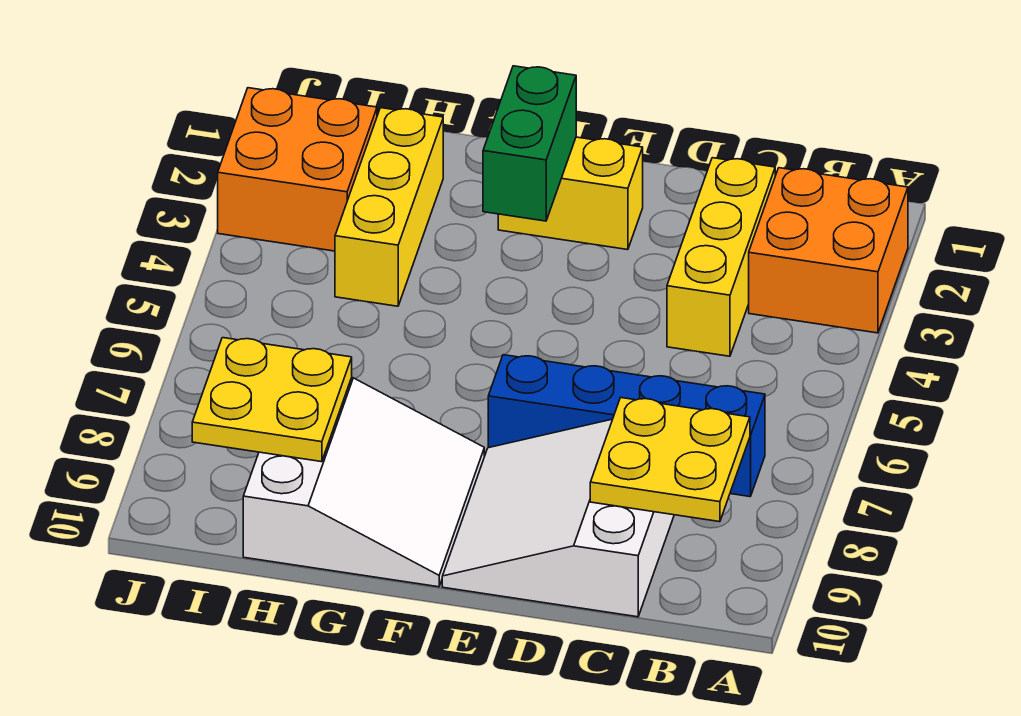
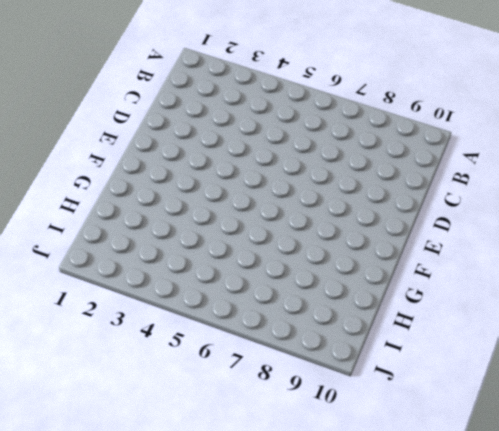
none -> orange 2x2 brick [749,168,908,333]
none -> blue 1x4 brick [488,355,765,497]

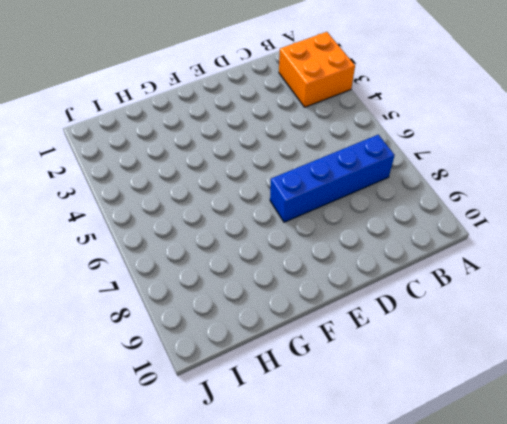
none -> yellow 1x3 brick [667,158,775,356]
none -> white 3x3 slope [442,419,674,617]

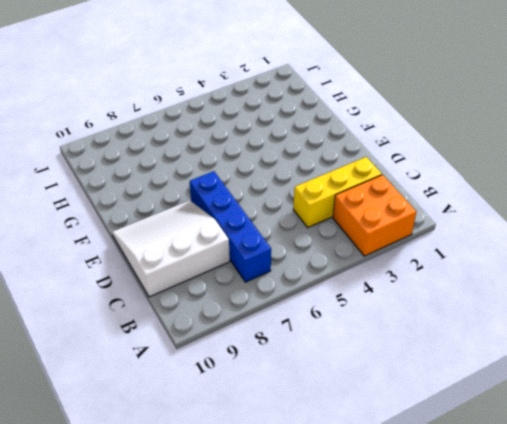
none -> yellow 1x2 brick [498,137,643,250]
none -> white 3x3 slope [243,378,484,587]

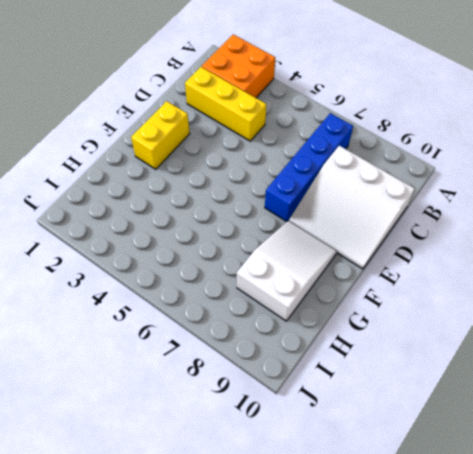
white 2x3 slope [237,221,337,321] -> white 3x3 slope [243,378,484,587]
none -> yellow 1x3 brick [335,108,443,306]
none -> orange 2x2 brick [218,88,377,251]

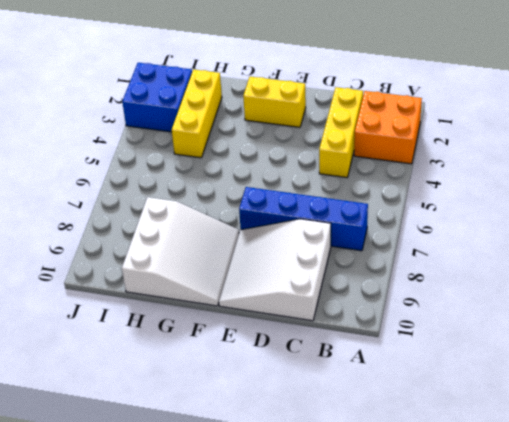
blue 2x2 brick [122,63,192,132] -> orange 2x2 brick [218,88,377,251]
none -> yellow 2x2 plate [590,398,750,522]
none -> green 1x2 brick [483,66,576,221]

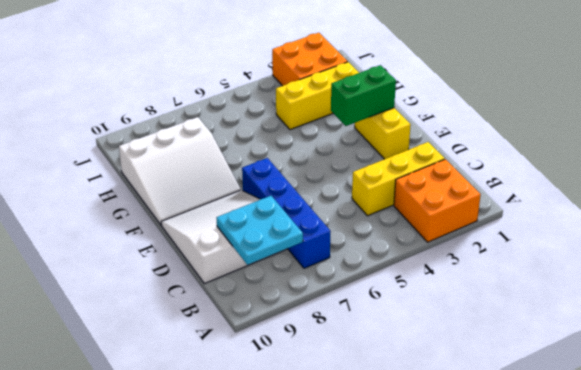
cyan 2x2 plate [217,196,303,265] -> yellow 2x2 plate [590,398,750,522]
none -> yellow 2x2 plate [192,338,352,462]

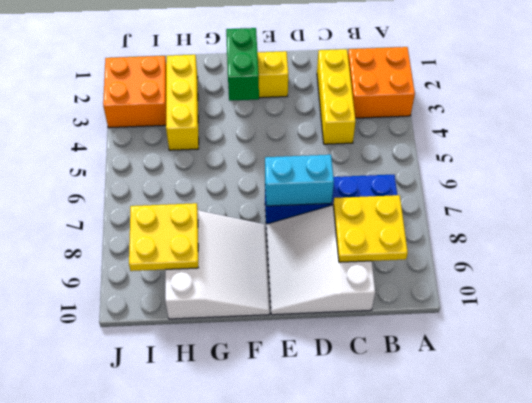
cyan 1x2 brick [265,155,334,206] -> none

